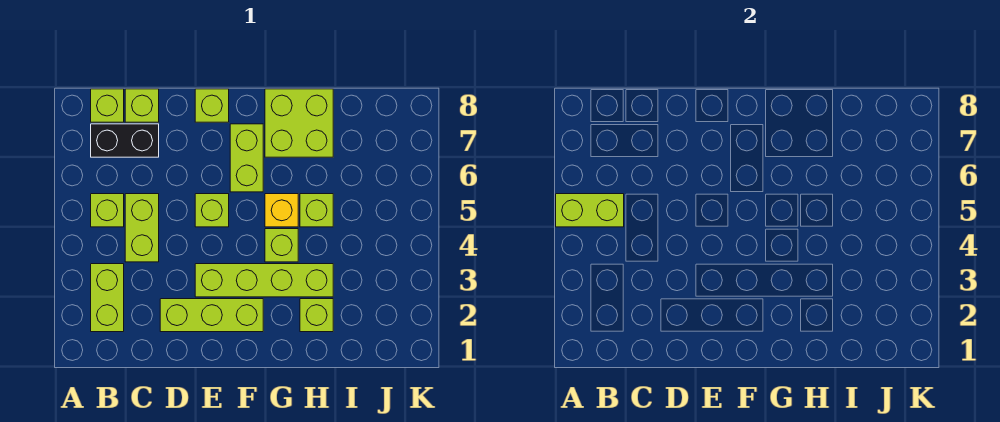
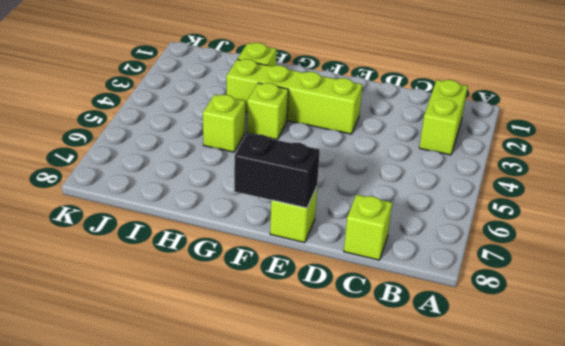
black 1x2 brick [234,134,320,208] -> black 1x2 brick moved to [91,124,159,157]
none -> lime 1x1 brick [91,194,124,227]
none -> lime 1x1 brick [91,89,124,122]
none -> lime 1x2 brick [125,194,159,262]

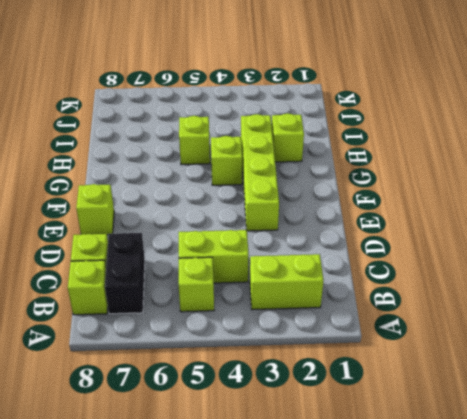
none -> lime 1x3 brick [160,299,263,332]
none -> lime 1x1 brick [195,194,229,227]
none -> lime 1x2 brick [230,124,263,192]

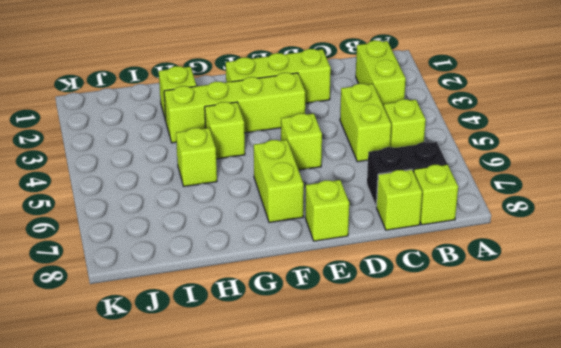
none -> yellow 1x1 brick [265,194,298,227]
none -> lime 2x2 brick [265,89,333,157]
none -> lime 1x2 brick [556,194,624,227]

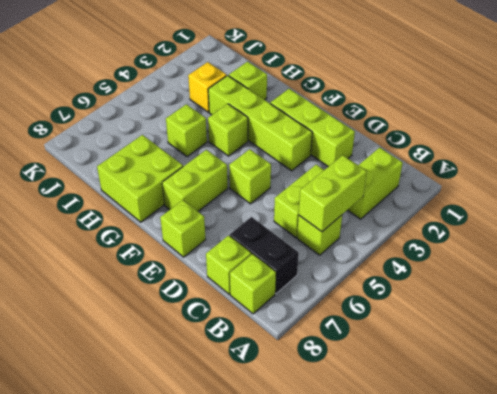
lime 1x2 brick [299,155,367,232] -> lime 1x2 brick turned to [556,194,624,227]
yellow 1x1 brick [188,62,227,112] -> yellow 1x1 brick moved to [265,194,298,227]

